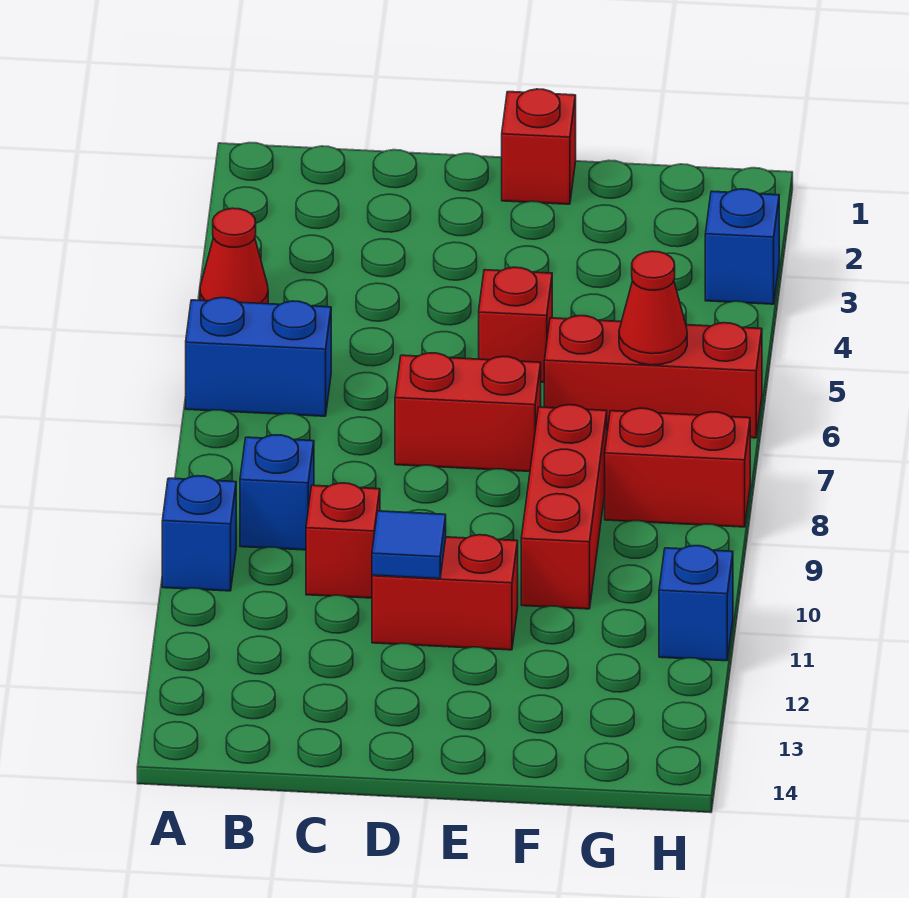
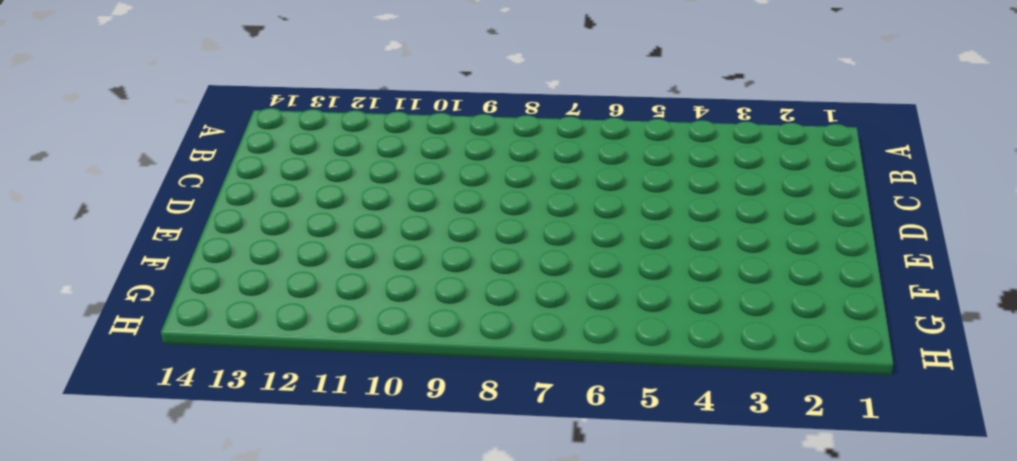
none -> red 1x1 cone [200,208,268,304]
none -> blue 1x2 brick [186,298,331,416]
none -> blue 1x1 brick [162,476,236,591]

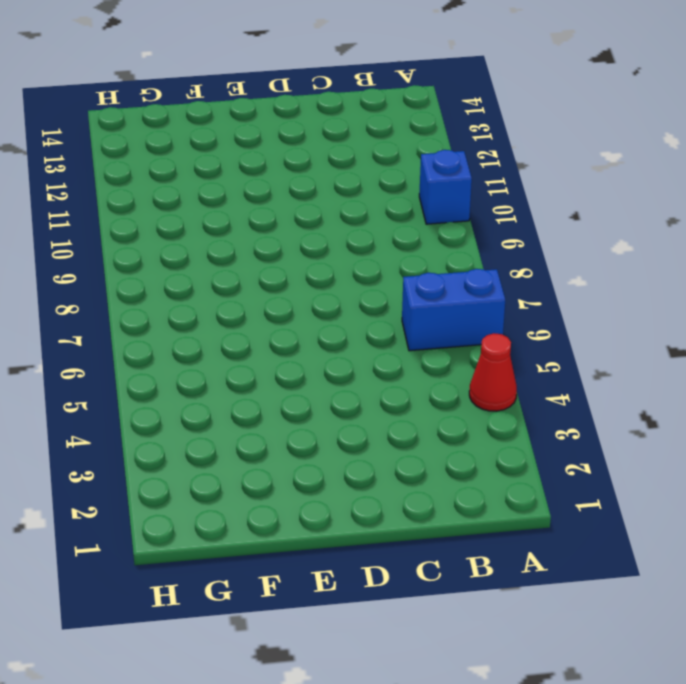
none -> blue 1x1 brick [240,435,314,550]
none -> red 1x1 brick [306,483,380,598]
none -> red 1x2 brick [395,353,541,471]

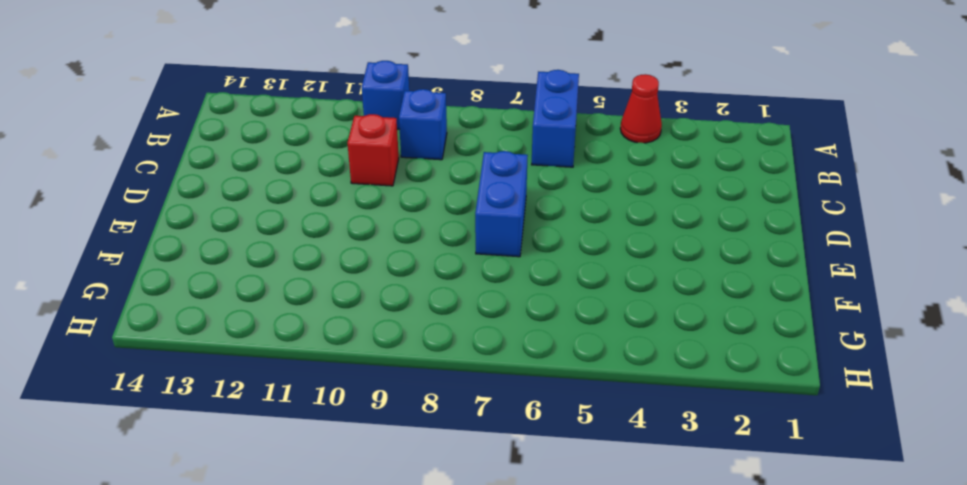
blue 1x2 brick [475,151,528,257] -> red 1x2 brick [395,353,541,471]
none -> red 1x2 brick [372,535,518,650]
none -> red 1x1 brick [502,89,576,204]
none -> red 1x1 brick [479,267,552,382]

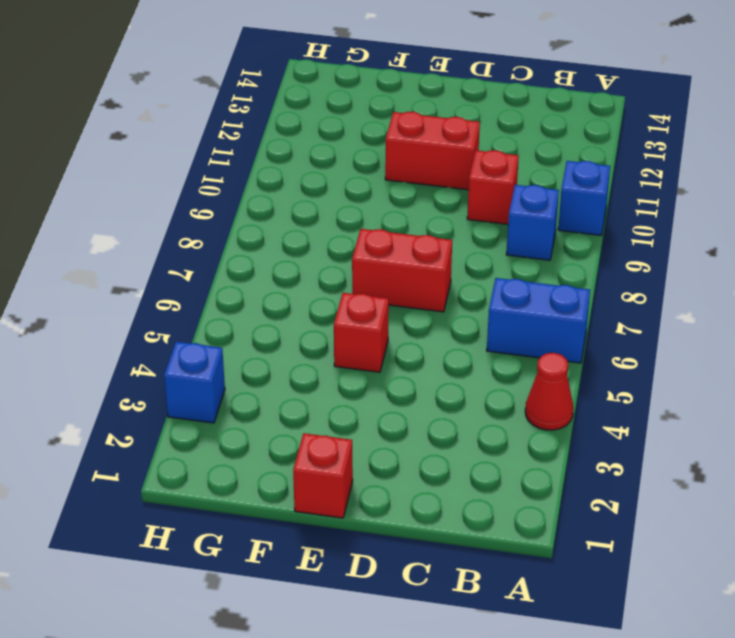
none -> red 1x3 brick [544,316,762,438]
none -> red 1x3 brick [521,405,607,609]
none -> red 1x2 brick [605,408,750,527]

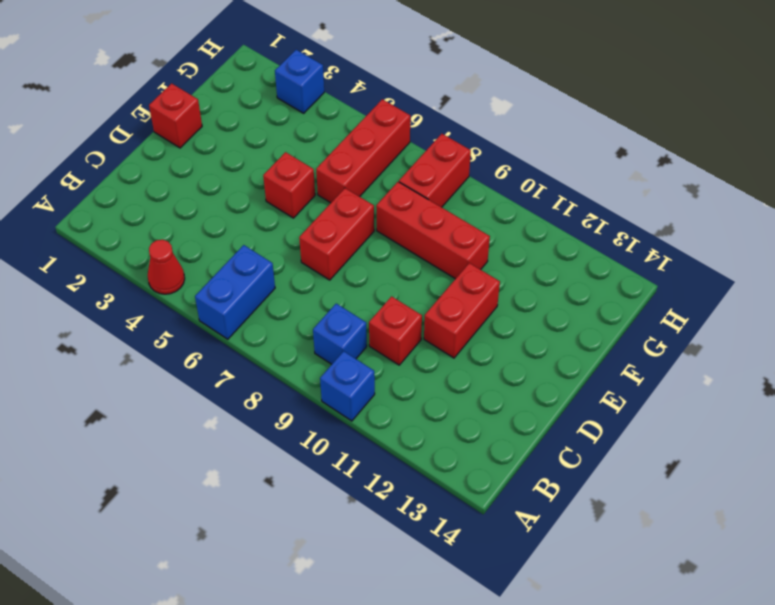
none -> blue 1x1 brick [659,546,733,661]
none -> blue 1x1 tile [372,511,446,579]
none -> red 1x1 cone [619,251,687,365]

